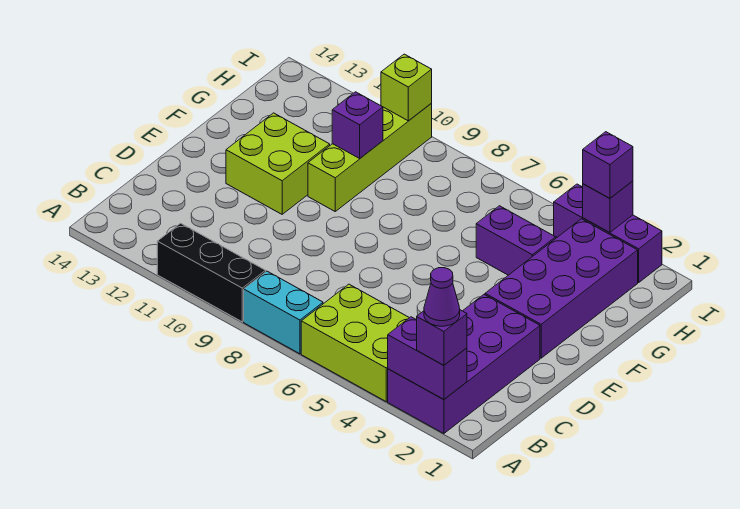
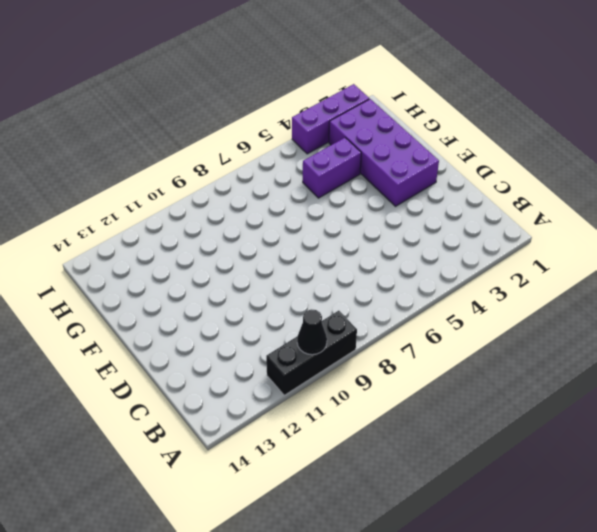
black 1x1 cone [297,309,327,355] -> none
none -> purple 2x4 brick [388,295,540,434]
none -> lime 2x3 brick [301,284,409,401]
none -> cyan 1x2 brick [244,271,323,354]

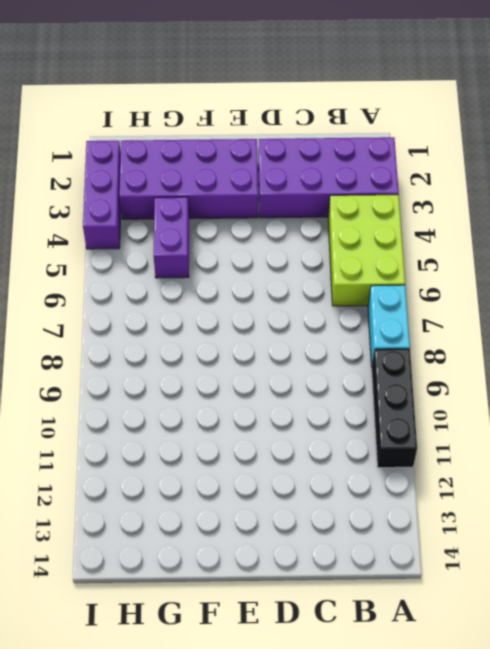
none -> lime 2x2 brick [226,113,330,214]
none -> lime 1x4 brick [308,104,432,211]
none -> purple 1x2 brick [388,317,467,400]

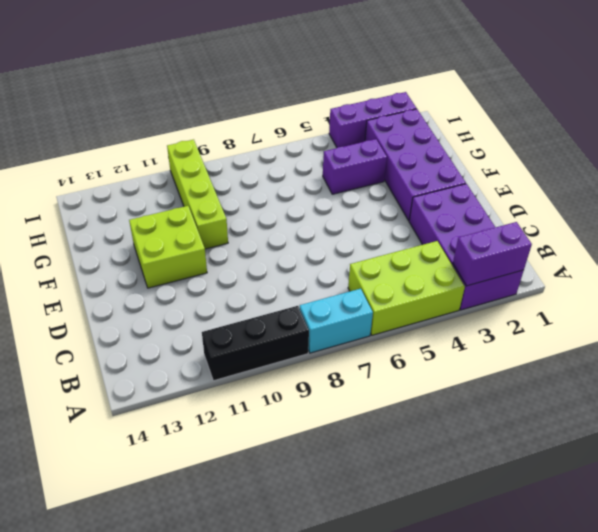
none -> purple 1x1 brick [332,92,383,158]
none -> purple 1x1 brick [583,181,633,233]
none -> lime 1x1 brick [381,54,432,121]

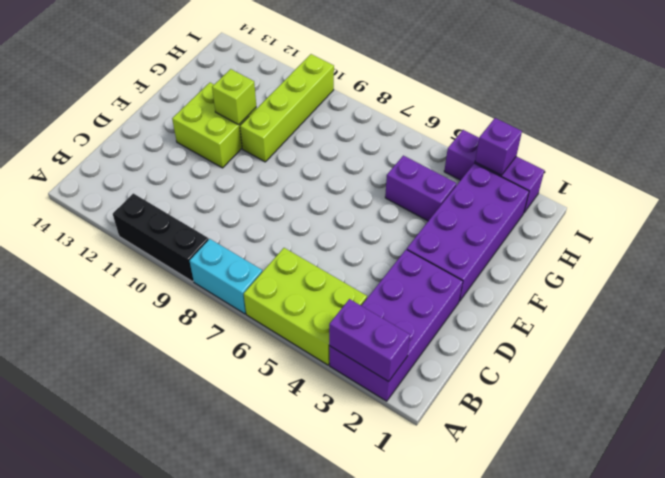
lime 1x1 brick [212,69,256,125] -> lime 1x1 brick moved to [381,54,432,121]
none -> purple 1x1 brick [332,92,383,158]
none -> purple 1x1 brick [417,310,467,365]
none -> purple 1x1 brick [583,132,633,198]

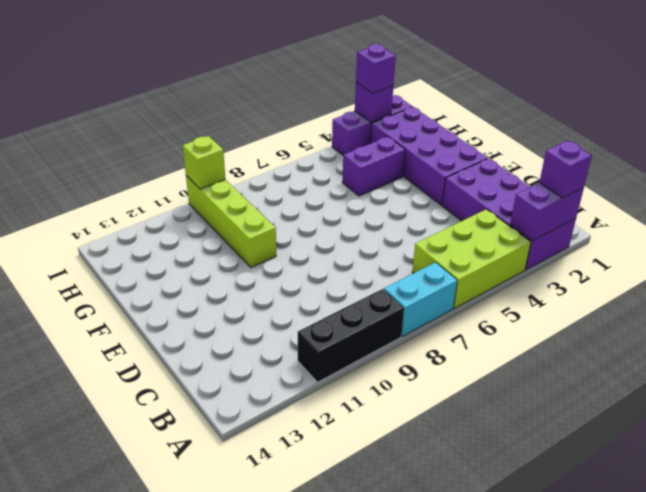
none -> lime 2x2 brick [226,113,330,214]
none -> purple 1x1 brick [332,92,383,158]
none -> purple 1x1 cone [424,268,460,326]

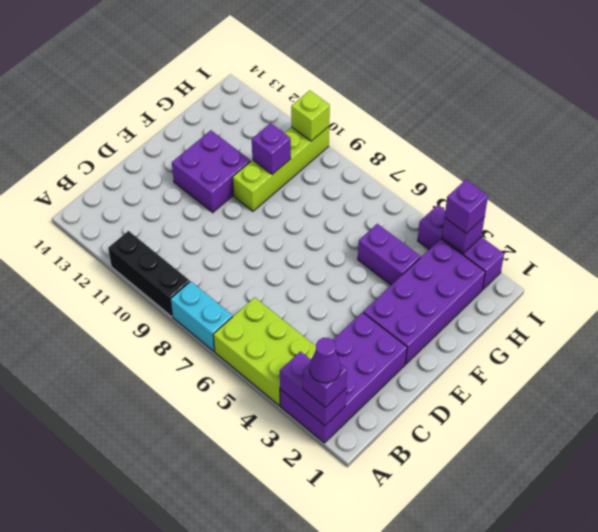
purple 2x2 brick [172,130,251,213] -> lime 2x2 brick [226,113,330,214]

